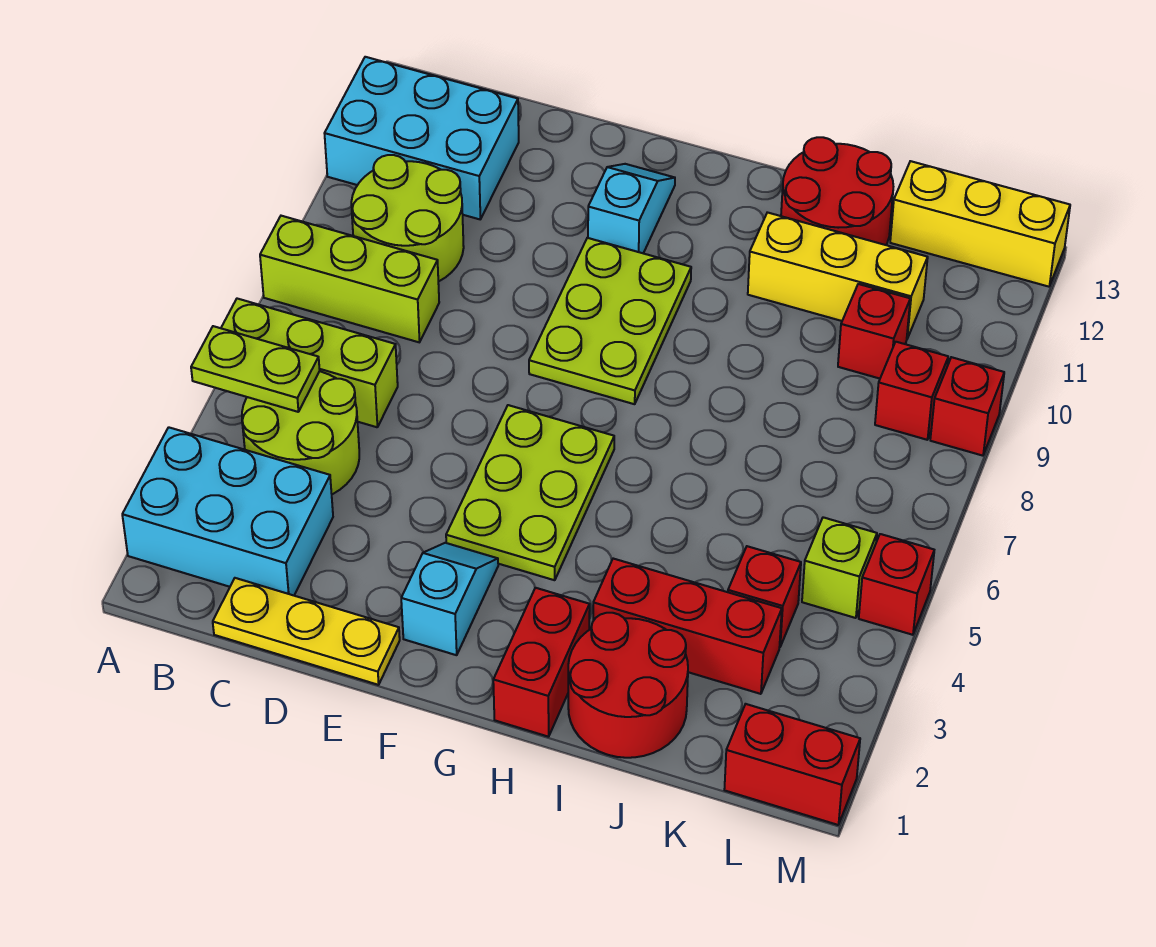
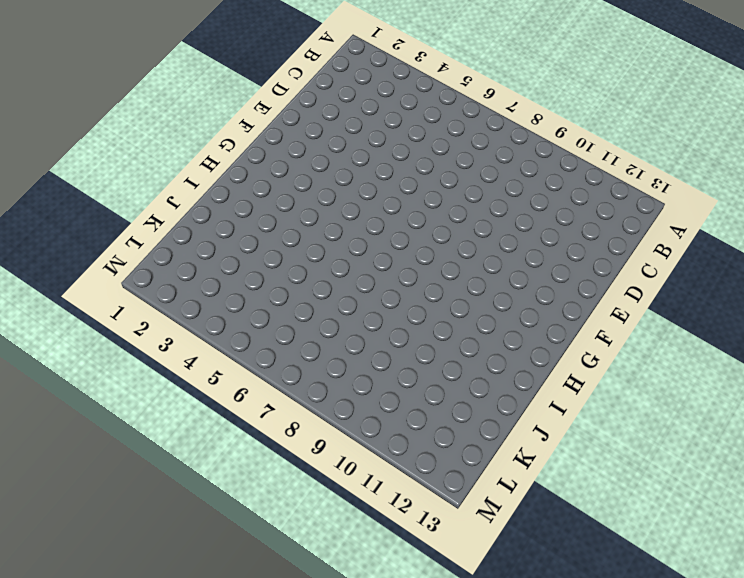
none -> cyan 2x3 brick [122,427,333,595]
none -> lime 1x3 brick [221,299,398,427]
none -> lime 1x3 brick [260,216,439,342]

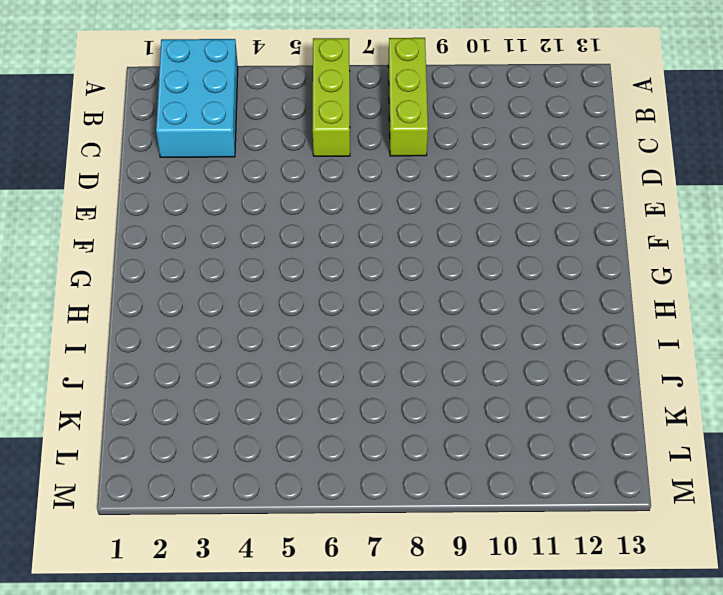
none -> cyan 2x3 brick [324,57,519,219]
none -> lime 2x2 round brick [242,371,359,494]
none -> lime 2x2 round brick [351,155,464,282]

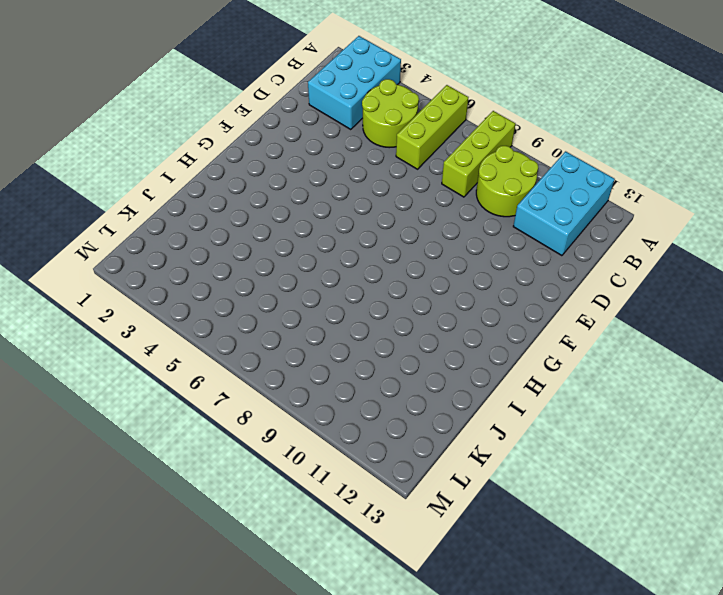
none -> yellow 1x3 plate [213,578,400,685]
none -> cyan 1x2 slope [401,543,498,655]
none -> lime 2x3 plate [446,405,614,580]

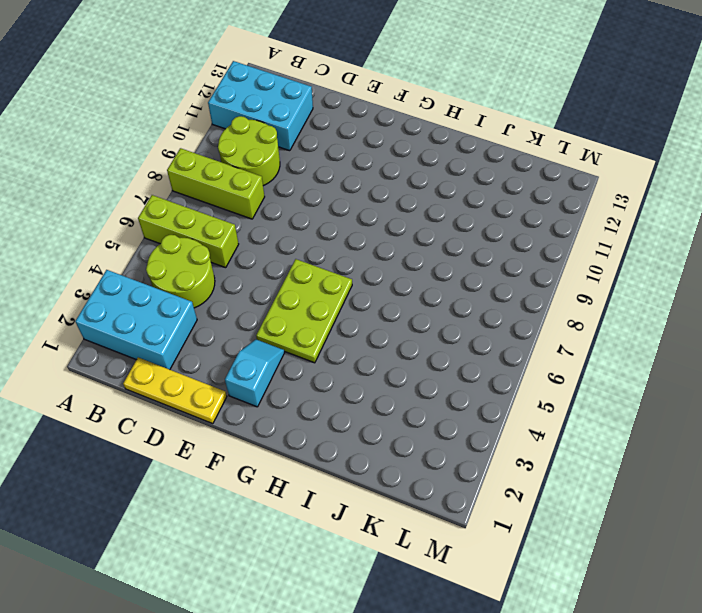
none -> lime 2x3 plate [529,238,691,404]
none -> cyan 1x2 slope [588,164,675,253]
none -> red 1x2 brick [493,588,590,737]

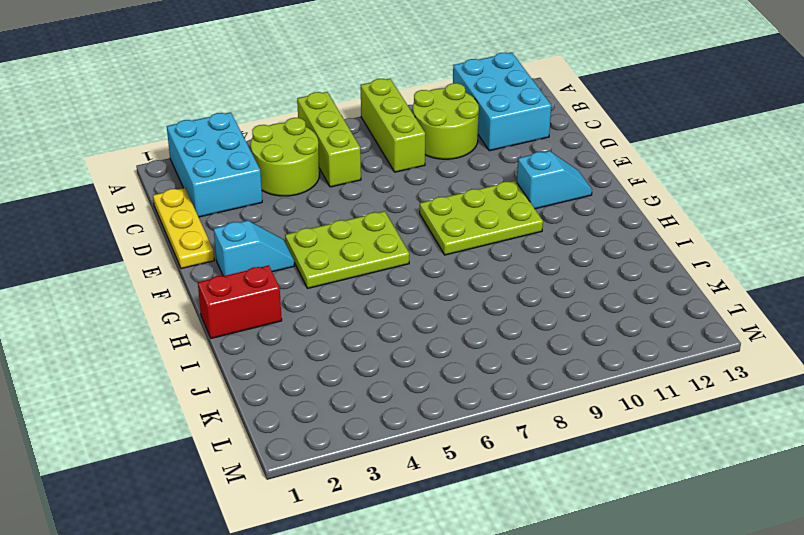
none -> red 2x2 round brick [568,613,688,758]
none -> red 1x3 brick [593,559,782,694]
none -> yellow 1x3 brick [748,212,928,339]

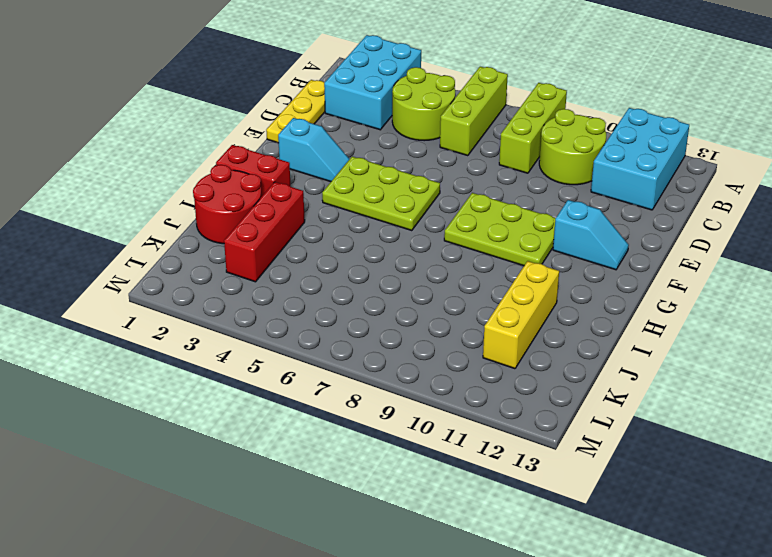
none -> red 2x2 round brick [781,137,893,245]
none -> red 1x1 brick [728,546,801,646]
none -> red 1x1 brick [838,284,910,379]

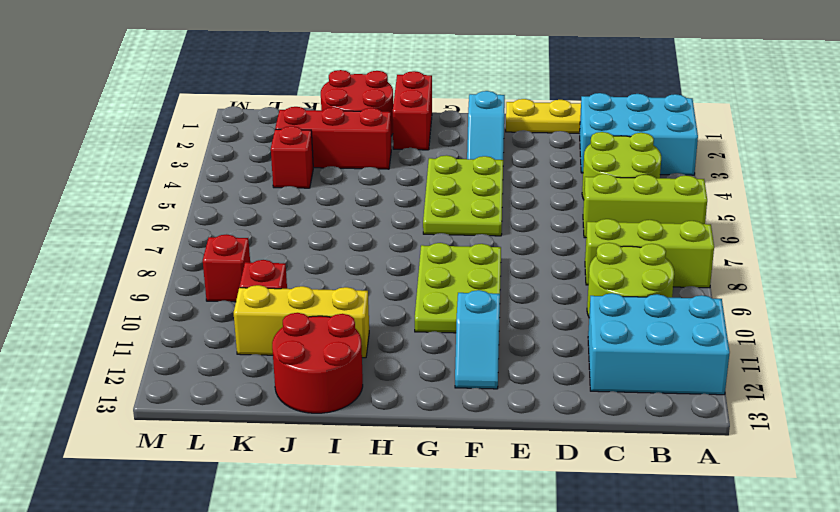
none -> yellow 1x3 brick [890,161,1070,287]
none -> red 1x2 brick [724,704,860,825]
none -> lime 1x1 brick [802,517,877,618]

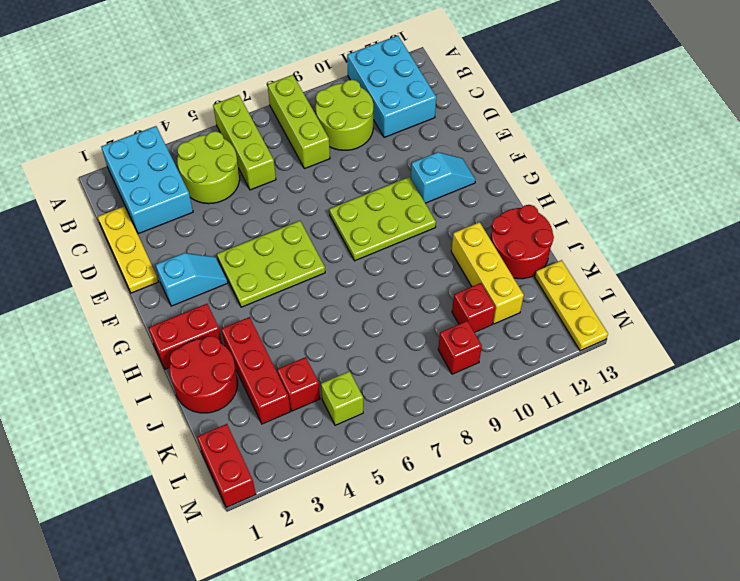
yellow 1x3 plate [535,260,608,351] -> yellow 1x3 brick [890,161,1070,287]
none -> red 1x1 brick [859,534,934,635]
none -> red 1x1 brick [930,357,1004,456]
none -> lime 1x2 plate [191,326,320,412]

